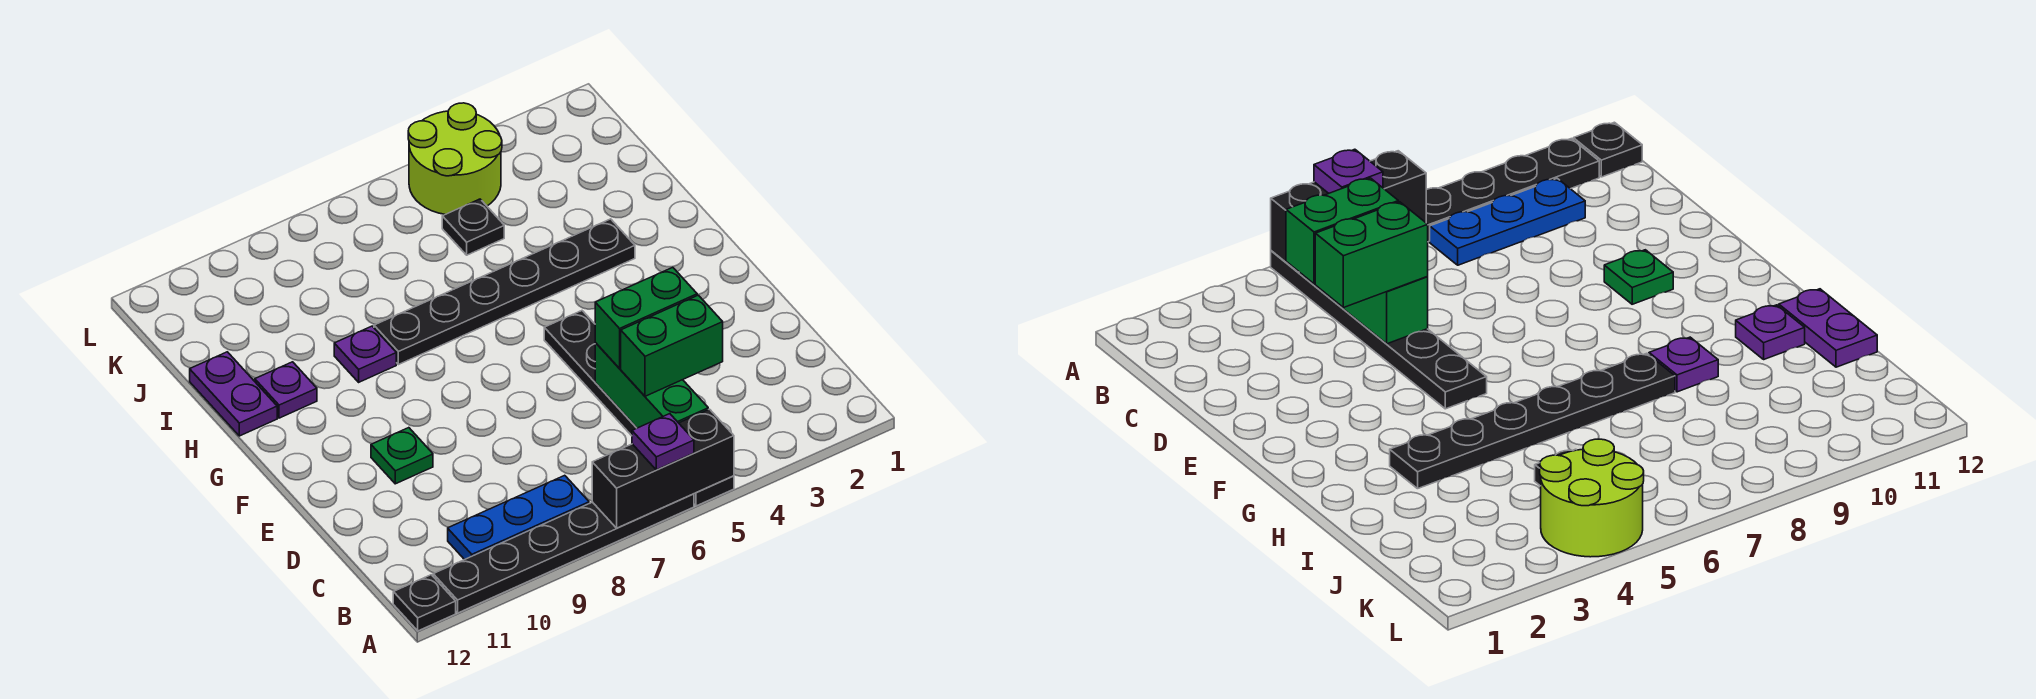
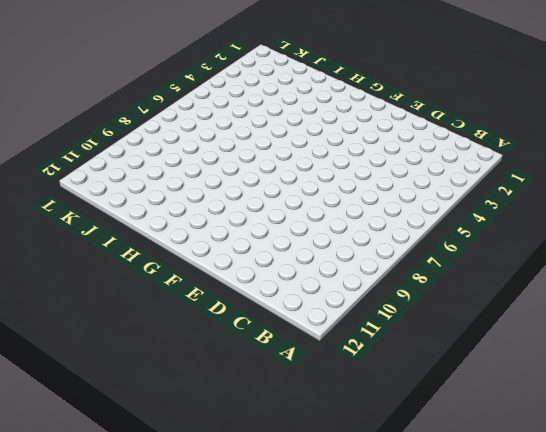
none -> black 1x6 plate [544,311,734,506]
none -> black 1x6 plate [433,494,694,613]
none -> black 1x1 plate [393,575,456,631]

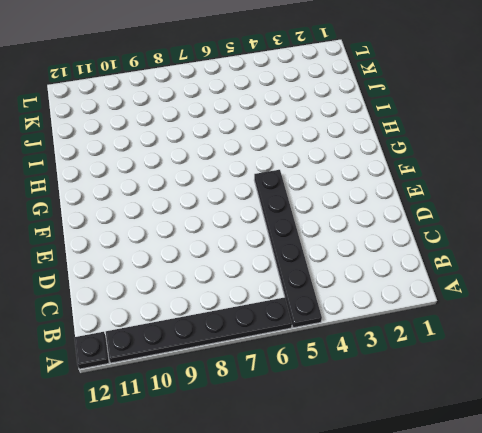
none -> blue 1x3 plate [448,475,589,560]
none -> green 1x1 plate [371,428,433,484]
none -> black 1x6 plate [374,219,635,365]

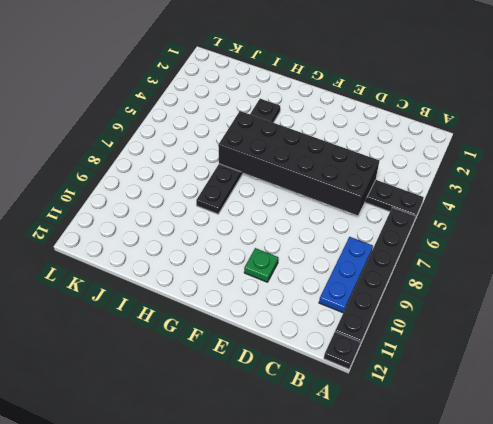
black 2x6 brick [218,111,380,215] -> green 1x3 brick [595,343,708,428]
none -> purple 1x1 plate [334,326,396,382]
none -> purple 1x1 plate [255,362,317,418]
none -> purple 1x2 plate [190,352,277,436]

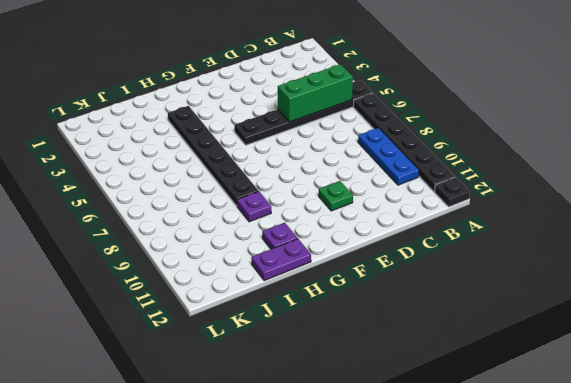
none -> black 1x1 plate [442,199,504,255]
none -> lime 2x2 round brick [408,103,502,214]
none -> black 1x3 brick [592,409,734,528]

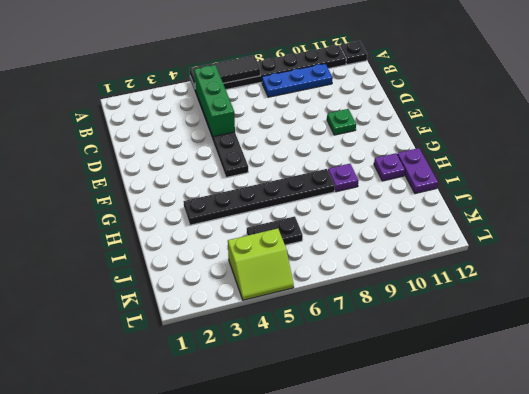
black 1x3 tile [189,55,260,87] -> black 1x3 brick [592,409,734,528]
black 1x2 plate [247,216,303,245] -> black 1x1 plate [442,199,504,255]
lime 2x2 slope [228,229,294,300] -> lime 2x2 round brick [408,103,502,214]
none -> purple 1x1 plate [632,414,694,470]
none -> green 1x2 brick [621,295,723,396]
none -> green 1x2 brick [595,267,697,369]

